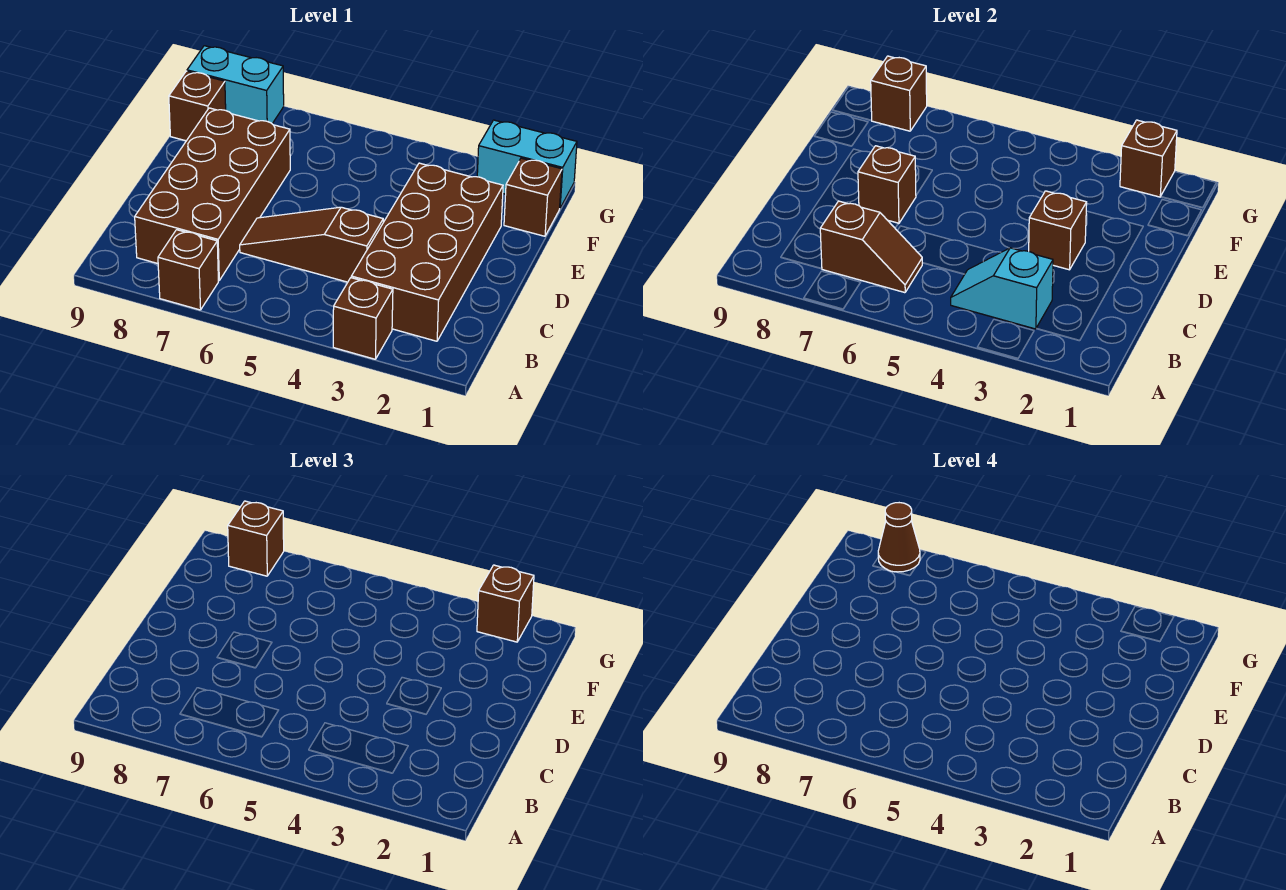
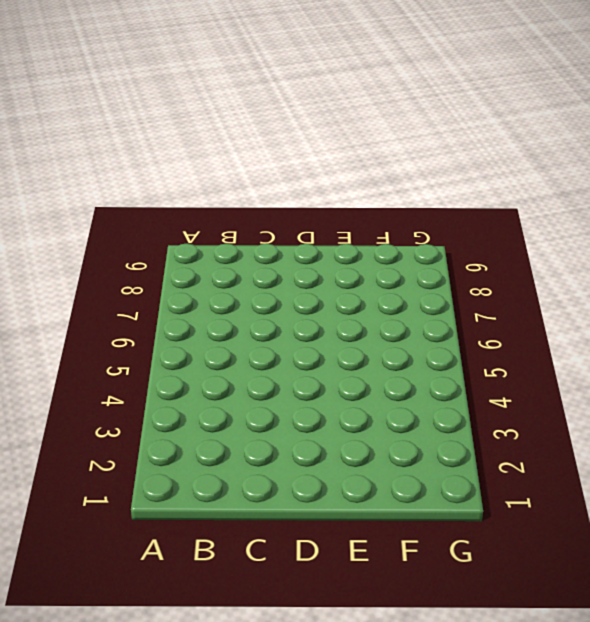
none -> brown 1x1 brick [333,278,393,359]
none -> brown 1x1 brick [158,230,218,310]
none -> brown 2x4 brick [351,163,503,341]

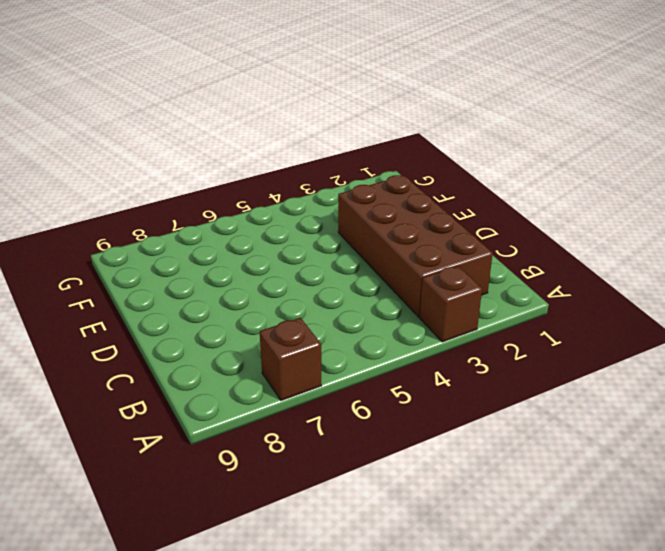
none -> brown 2x4 brick [135,108,290,281]
none -> brown 1x3 slope [240,207,383,282]
none -> brown 1x1 brick [504,158,562,236]

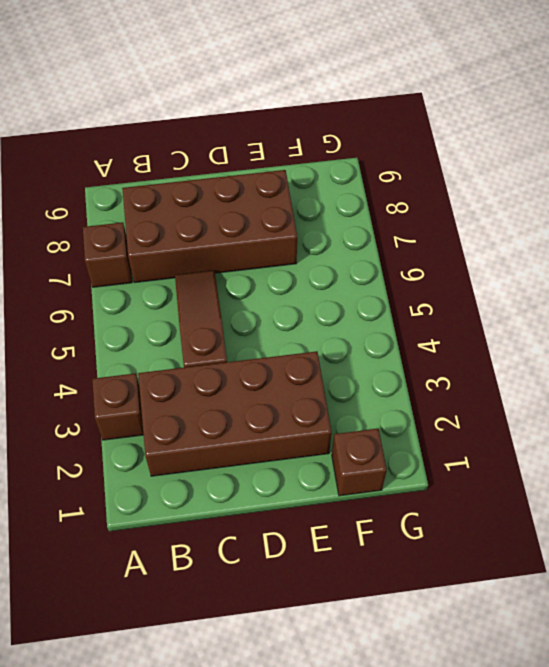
none -> brown 1x1 brick [169,71,226,141]
none -> cyan 1x2 brick [477,120,577,208]
none -> cyan 1x2 brick [187,46,284,124]

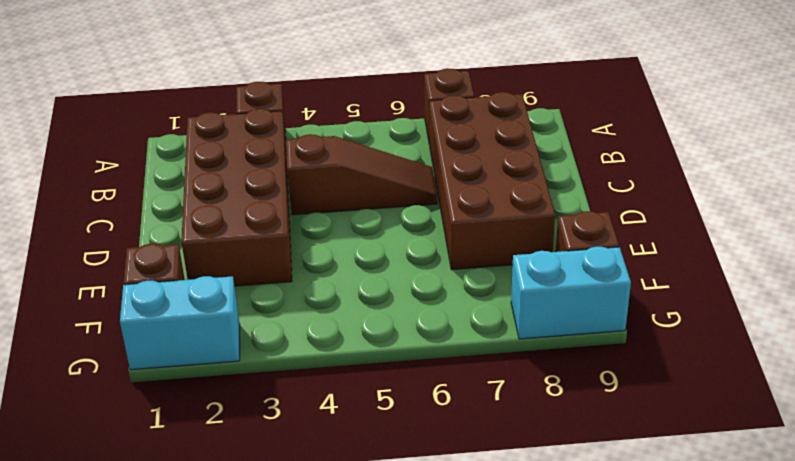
none -> cyan 1x2 slope [951,248,1053,329]
none -> brown 1x2 slope [820,201,922,293]
none -> brown 1x1 brick [1029,191,1087,270]

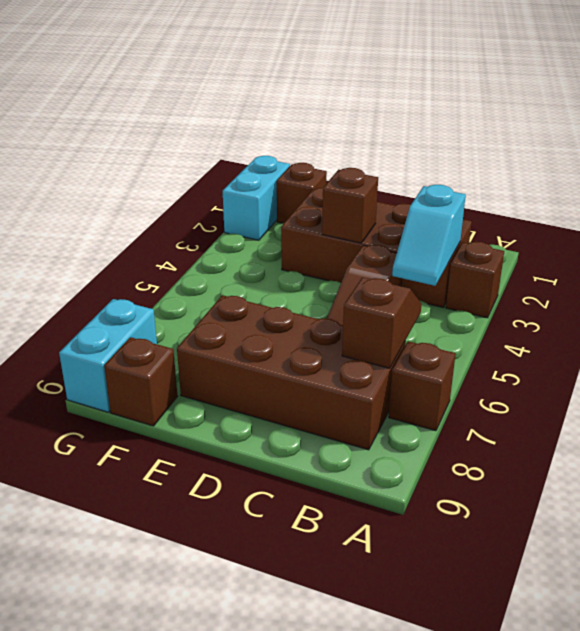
none -> brown 1x1 brick [858,146,916,224]
none -> brown 1x1 brick [1120,120,1177,197]
none -> brown 1x1 brick [871,56,927,131]

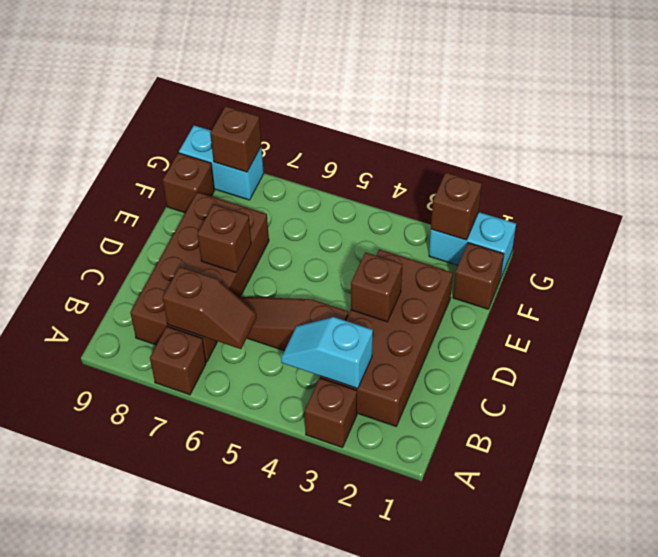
none -> brown 1x1 brick [477,565,534,642]
none -> brown 1x1 brick [228,501,284,576]
none -> brown 1x1 cone [878,503,920,572]

